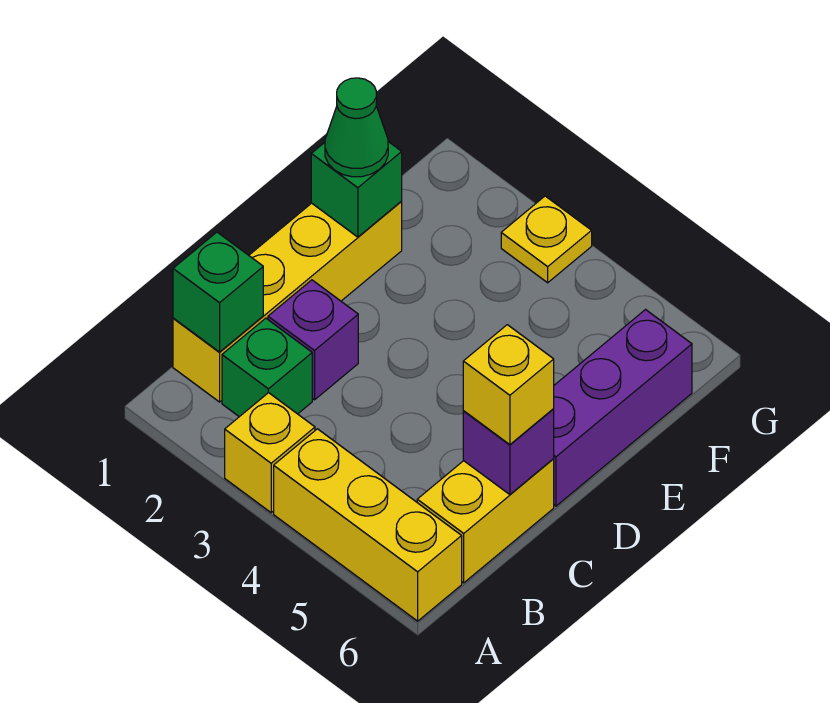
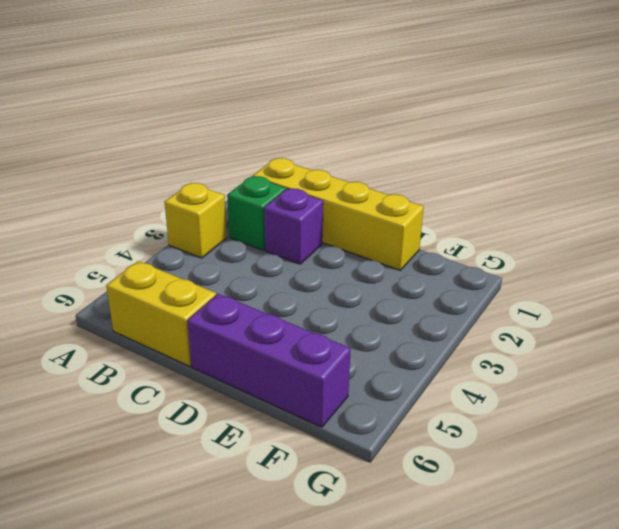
none -> yellow 1x3 brick [274,429,462,621]
none -> yellow 1x1 plate [501,196,592,283]
none -> green 1x1 brick [173,232,263,352]

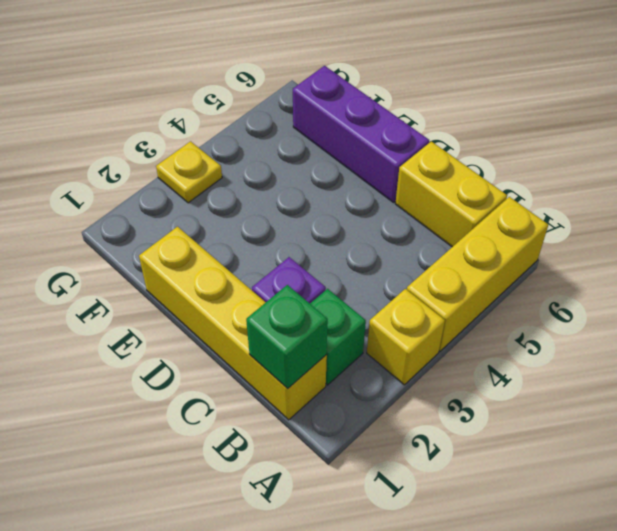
none -> purple 1x1 brick [463,409,554,495]
none -> green 1x1 brick [311,142,402,237]
none -> yellow 1x1 brick [463,325,554,445]

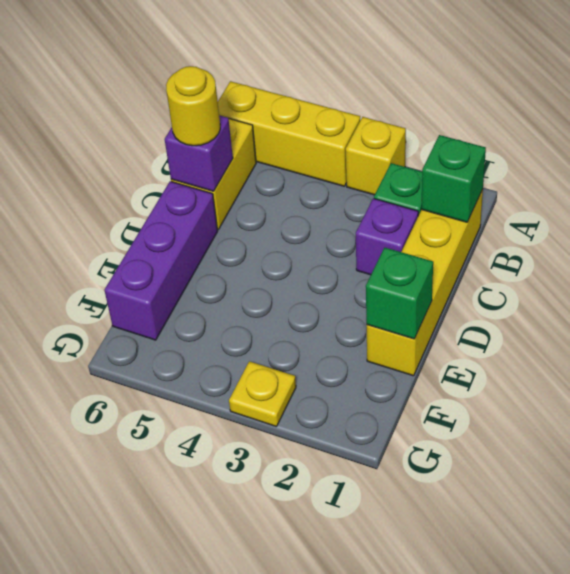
yellow 1x1 round brick [166,66,220,146] -> yellow 1x1 brick [463,325,554,445]
none -> green 1x1 cone [325,78,388,177]

